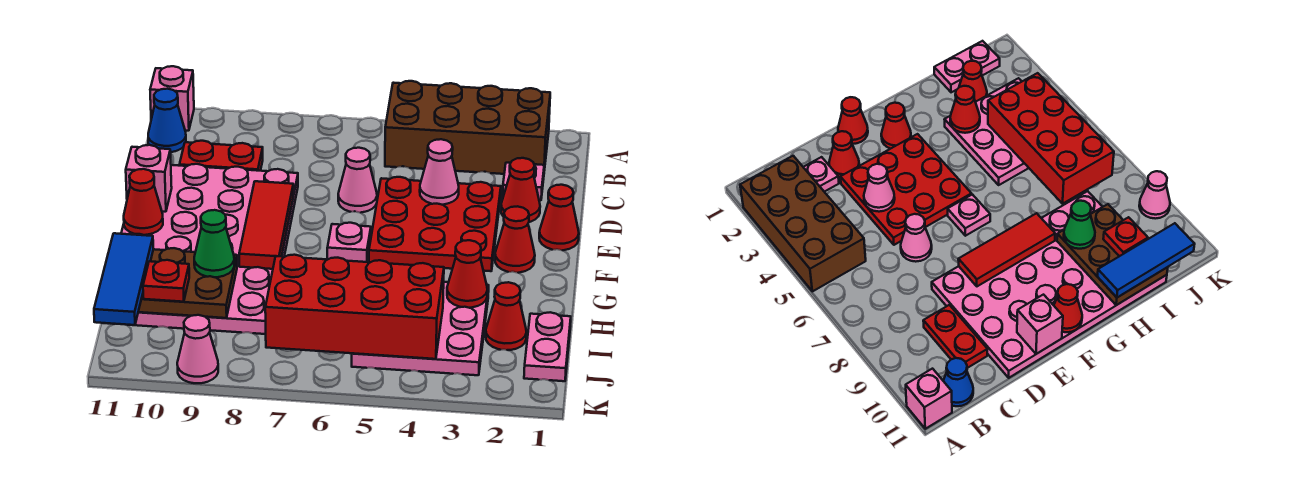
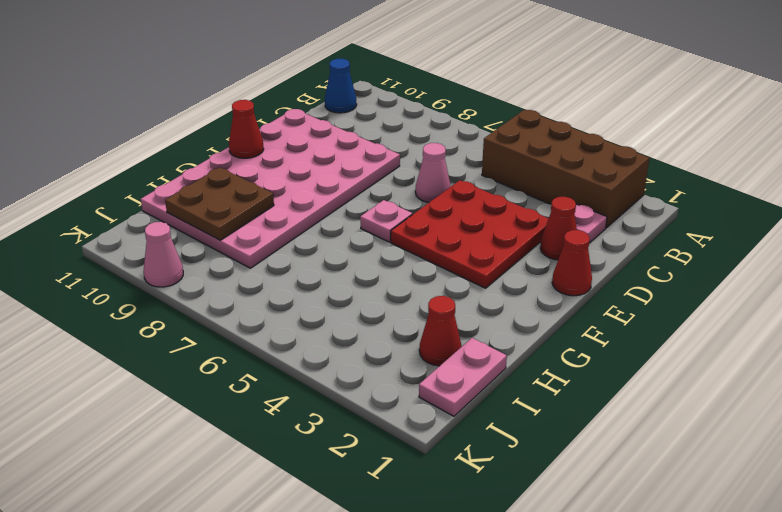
brown 2x2 plate [165,167,274,240] -> brown 2x3 plate [138,248,237,318]
none -> pink 1x1 brick [150,66,194,131]
none -> red 1x2 plate [179,141,263,171]
none -> red 1x1 cone [495,206,535,273]

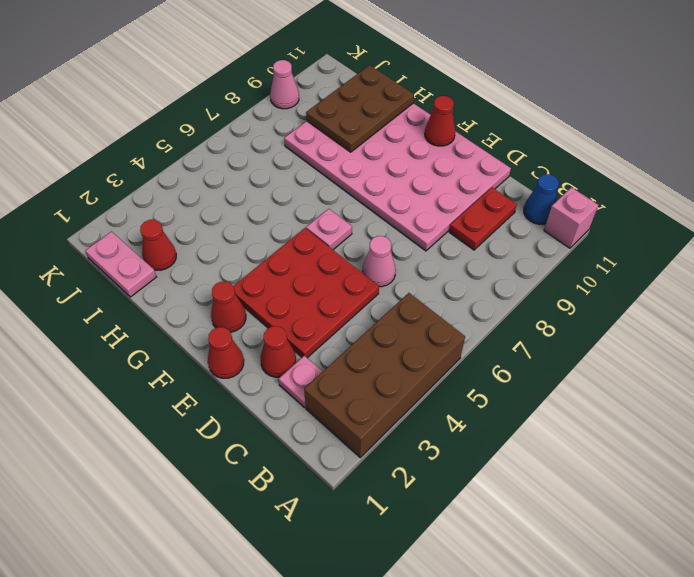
none -> pink 3x3 plate [352,282,489,375]
none -> pink 1x1 cone [420,139,459,205]
none -> red 1x3 tile [239,181,293,269]

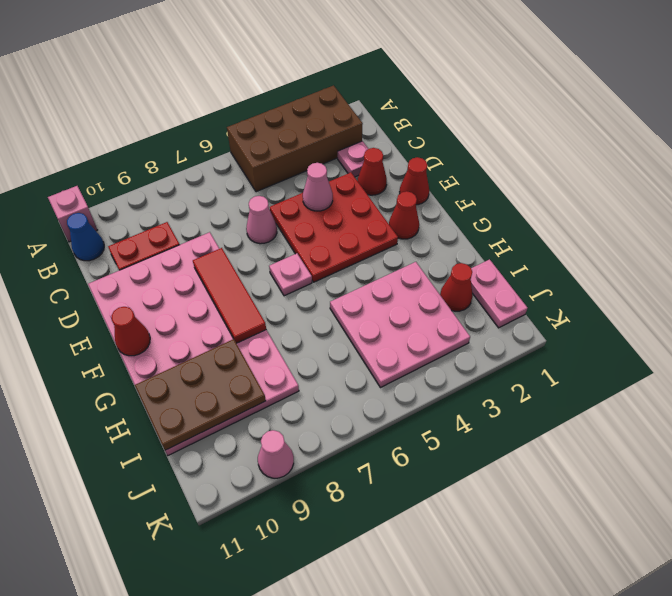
none -> pink 1x1 brick [126,145,172,212]
none -> red 1x1 cone [447,240,487,308]
none -> red 2x4 brick [265,255,444,359]

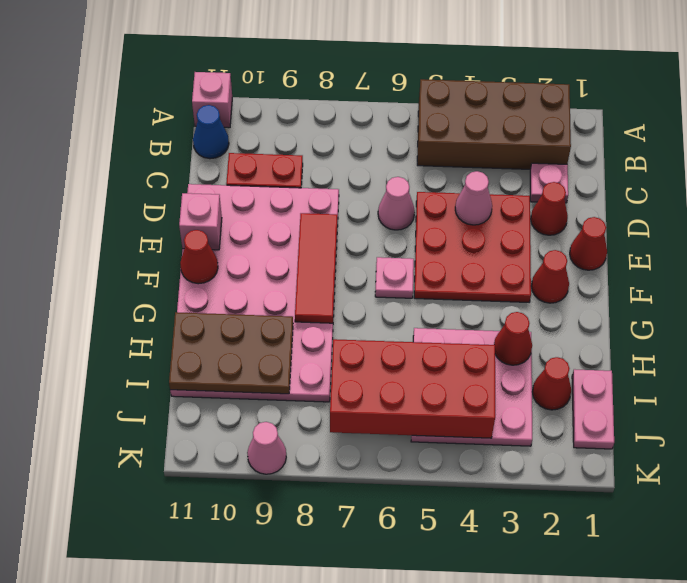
none -> green 1x1 cone [194,210,234,277]
none -> blue 1x3 tile [94,233,153,325]
none -> red 1x1 plate [143,260,189,302]

